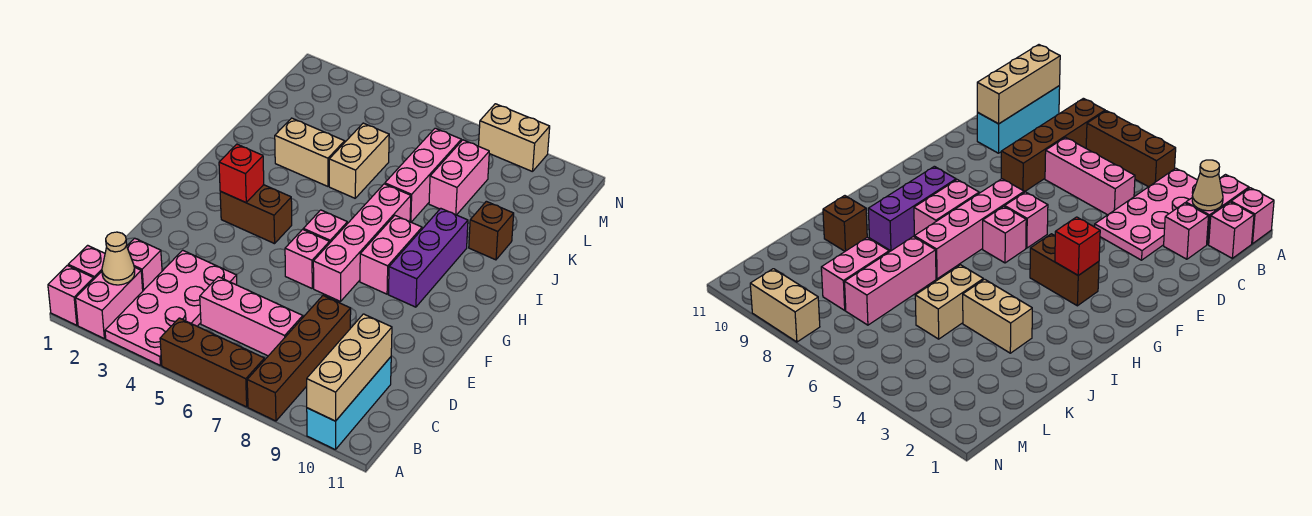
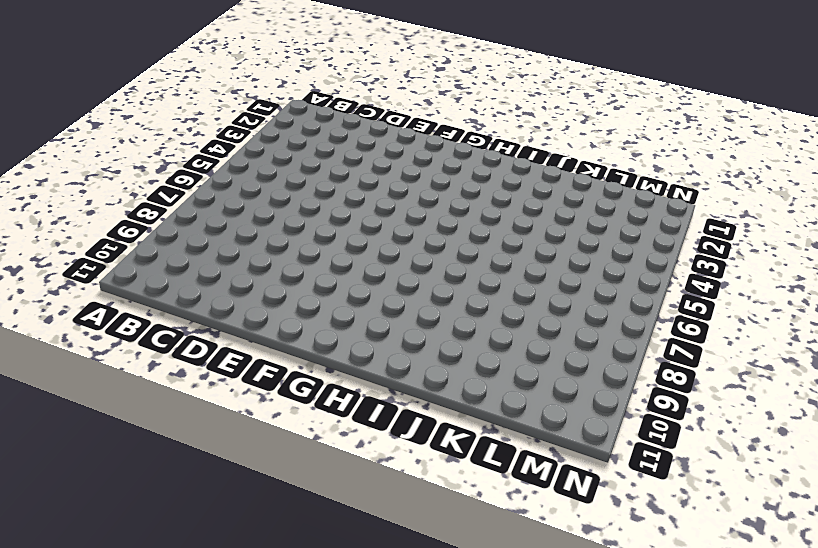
none -> pink 1x1 brick [48,265,94,325]
none -> pink 1x2 brick [76,267,143,338]
none -> pink 2x4 plate [105,250,237,365]

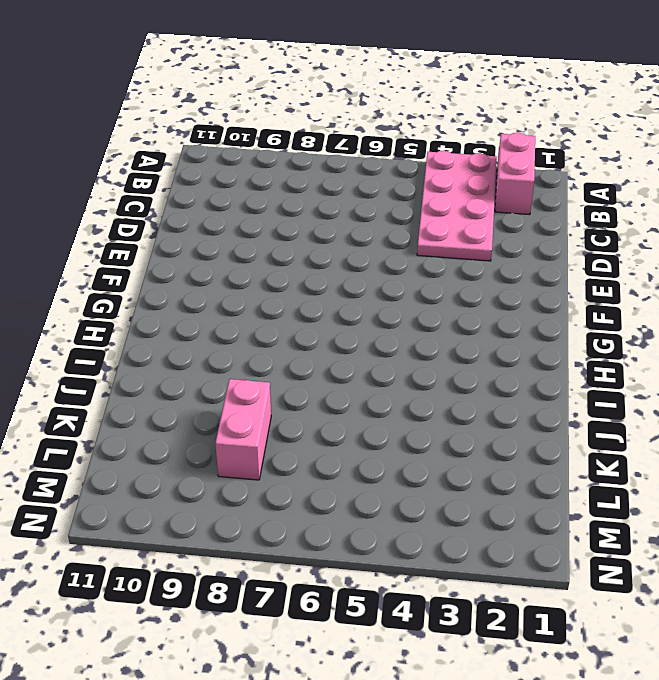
none -> pink 1x1 brick [48,265,94,325]
none -> brown 1x3 brick [160,318,264,407]
none -> brown 1x4 brick [247,296,351,421]

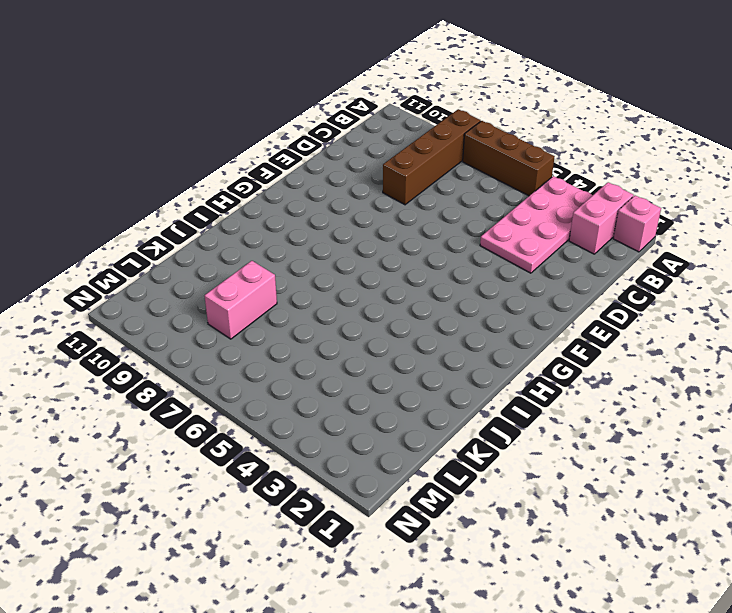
none -> cyan 1x3 brick [307,357,391,450]
none -> pink 1x1 brick [68,245,105,279]
none -> pink 1x1 brick [127,238,162,291]

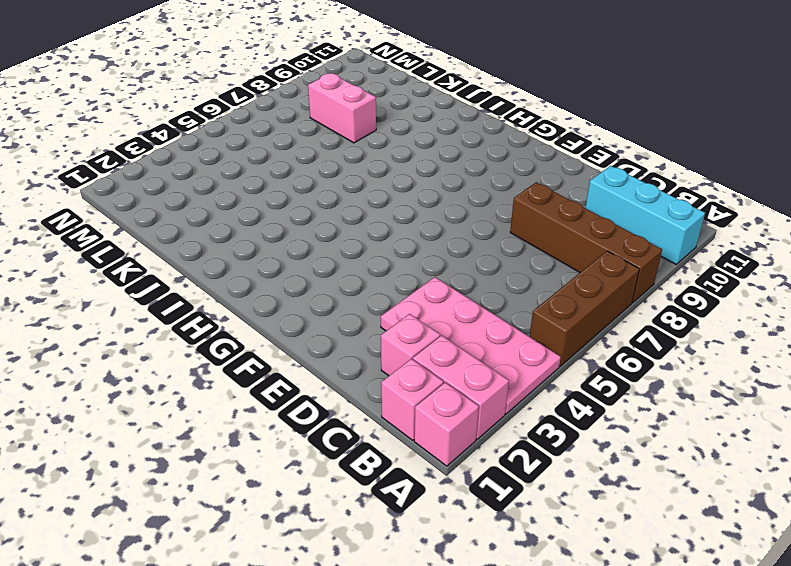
none -> pink 1x3 brick [200,277,303,356]
none -> pink 1x1 brick [285,229,329,288]
none -> pink 1x4 brick [313,184,411,301]

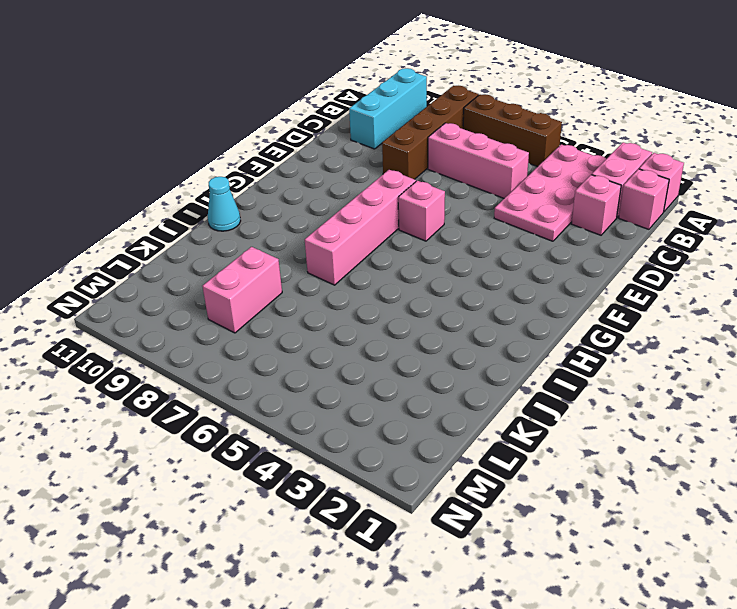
cyan 1x1 cone [208,177,241,231] -> none
none -> brown 1x2 brick [220,185,292,244]
none -> pink 1x1 brick [303,210,347,243]
none -> pink 1x2 brick [360,216,422,294]

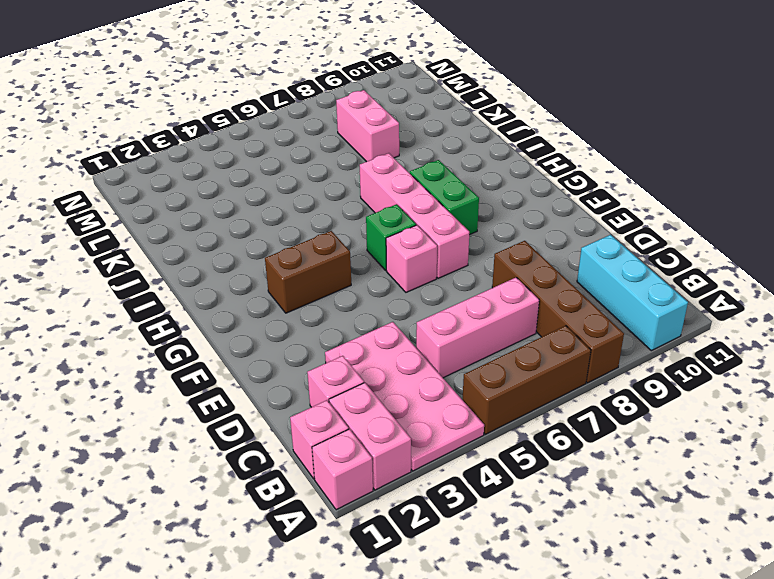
green 1x1 brick [366,204,416,270] -> pink 1x1 brick [303,210,347,243]
green 1x2 brick [410,160,479,235] -> pink 1x2 brick [360,216,422,294]
none -> purple 1x3 brick [388,208,468,307]
none -> tan 1x2 brick [275,118,345,186]
none -> tan 1x2 brick [329,123,389,198]

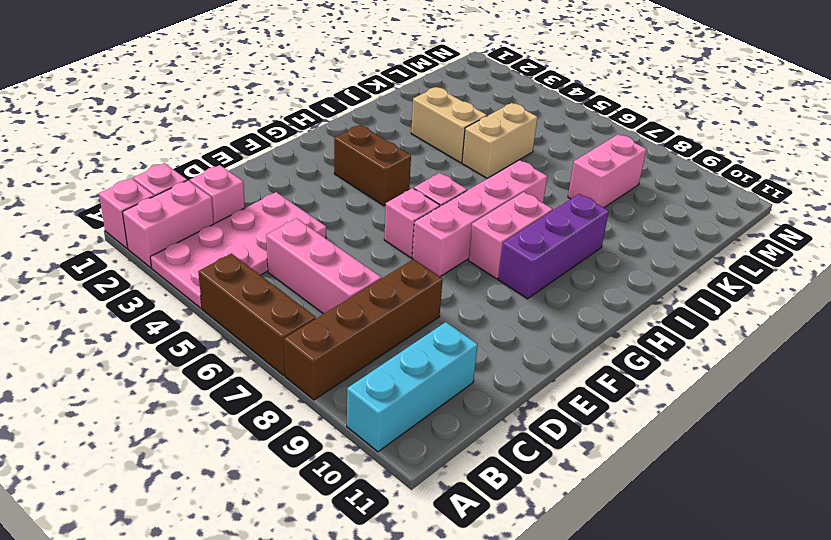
none -> pink 1x3 brick [385,128,461,222]
none -> brown 1x1 brick [469,201,514,260]
none -> tan 1x2 brick [479,104,550,172]

